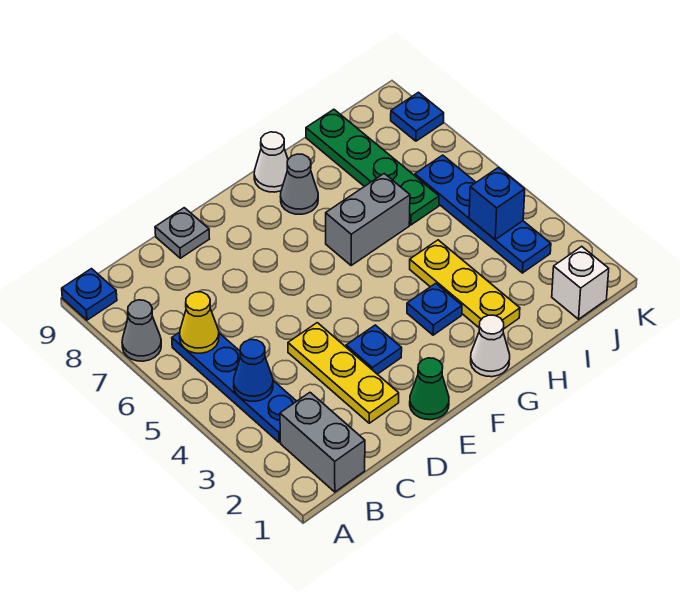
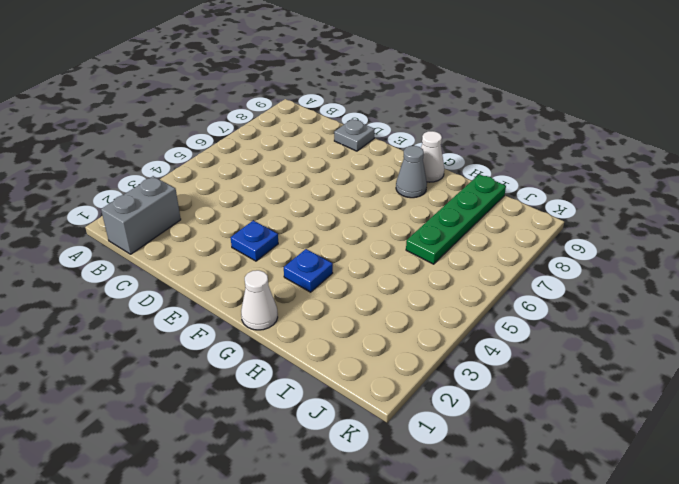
none -> grey 1x1 cone [122,300,161,361]
none -> blue 1x1 plate [62,269,117,320]
none -> blue 1x4 plate [172,332,297,442]

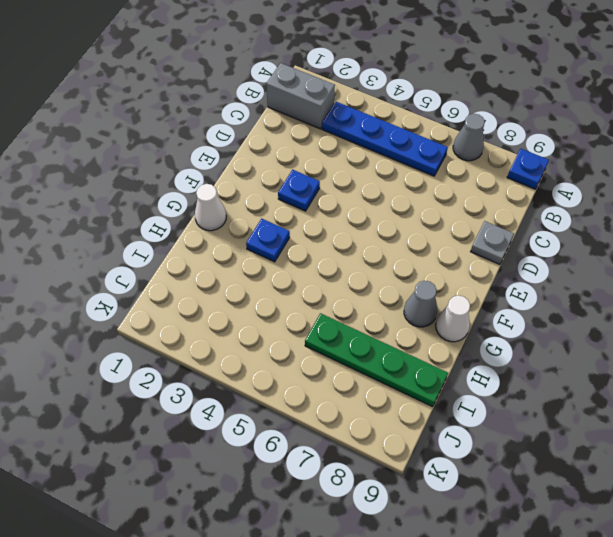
none -> yellow 1x3 plate [288,323,399,423]
none -> green 1x1 cone [410,358,449,420]
none -> grey 1x2 brick [326,174,410,265]

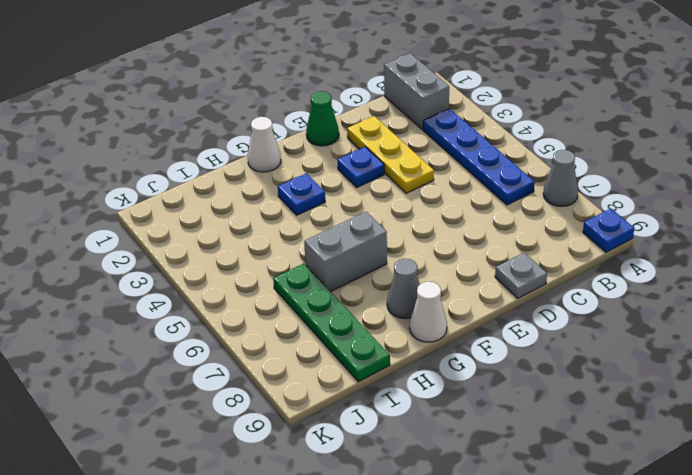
none -> yellow 1x3 plate [410,240,520,329]
none -> white 1x1 brick [552,246,609,319]
none -> blue 1x4 plate [415,155,551,273]

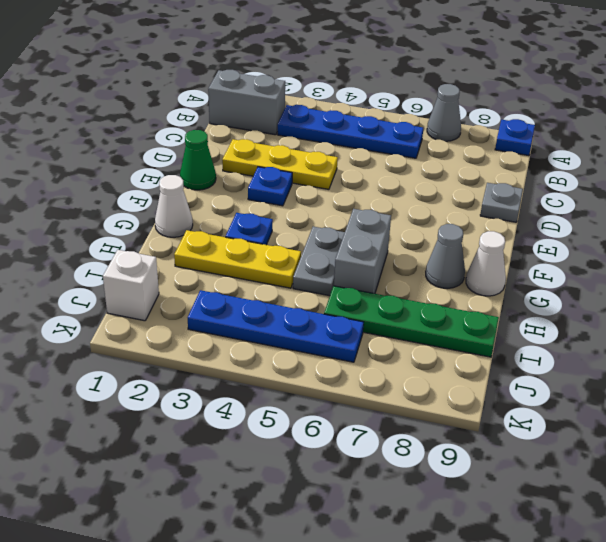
grey 1x2 plate [293,227,345,296] -> none
none -> blue 1x1 plate [391,92,444,141]
none -> blue 1x1 cone [234,340,273,401]
none -> yellow 1x1 cone [180,292,219,353]

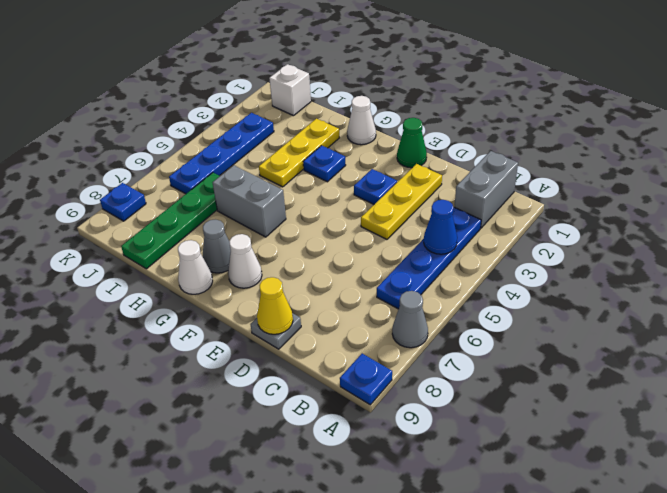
yellow 1x1 cone [257,277,293,334] -> yellow 1x1 cone moved to [180,292,219,353]
white 1x1 cone [228,234,262,288] -> none
none -> blue 1x1 brick [469,168,525,239]

